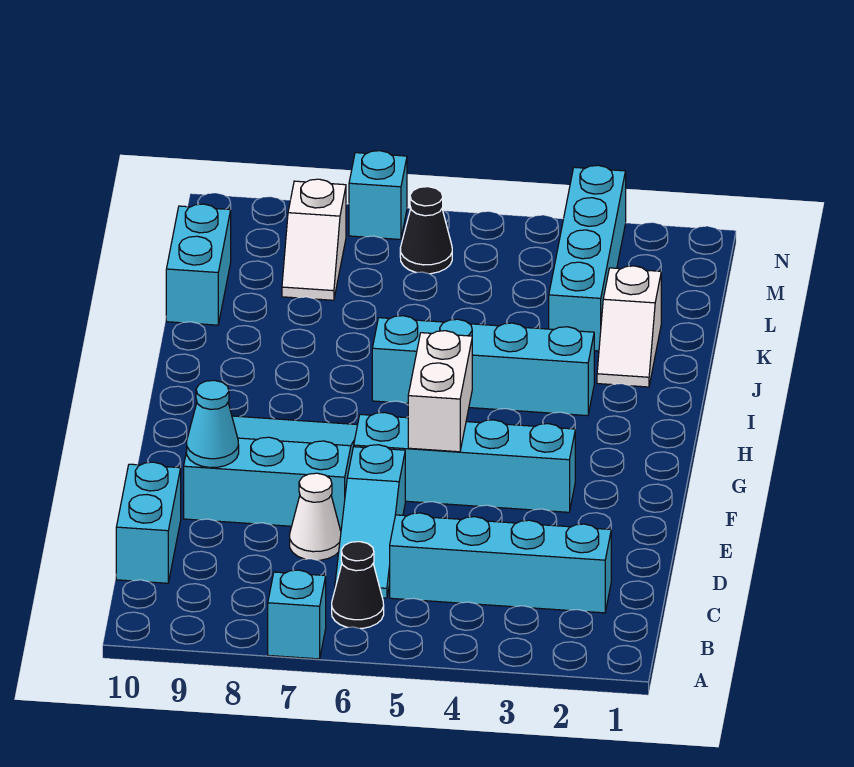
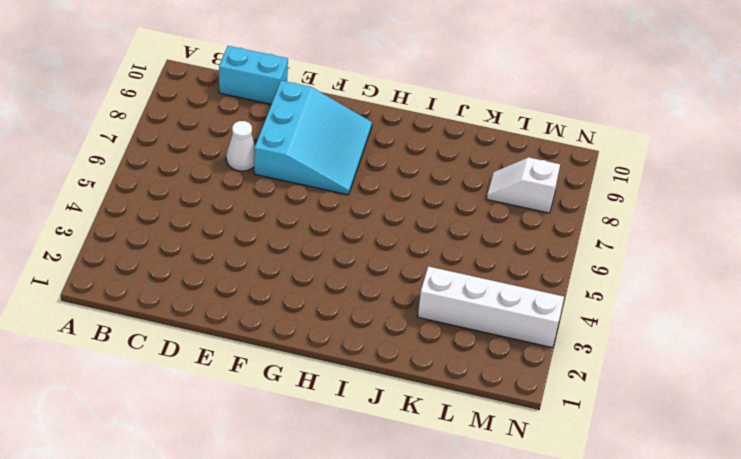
white 1x4 brick [418,266,564,348] -> cyan 1x4 brick [549,165,626,351]
none -> cyan 1x1 brick [268,570,326,659]
none -> black 1x1 cone [332,542,384,629]
none -> cyan 1x4 brick [390,513,611,613]

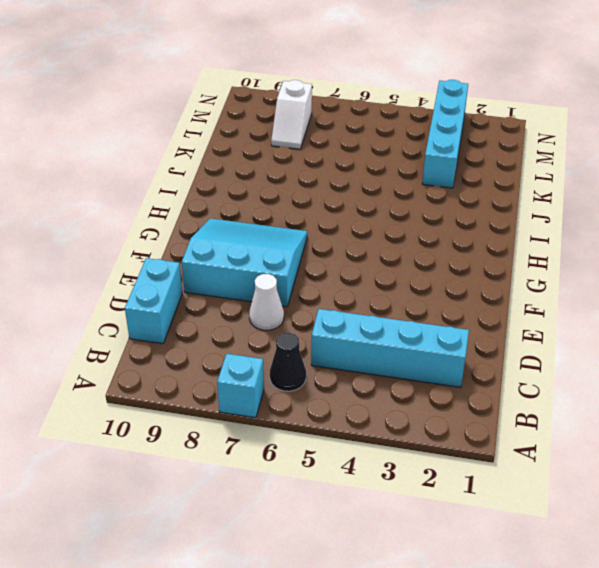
none -> cyan 1x3 slope [335,445,405,598]
none -> cyan 1x4 brick [354,412,575,512]
none -> cyan 1x4 brick [372,316,594,416]

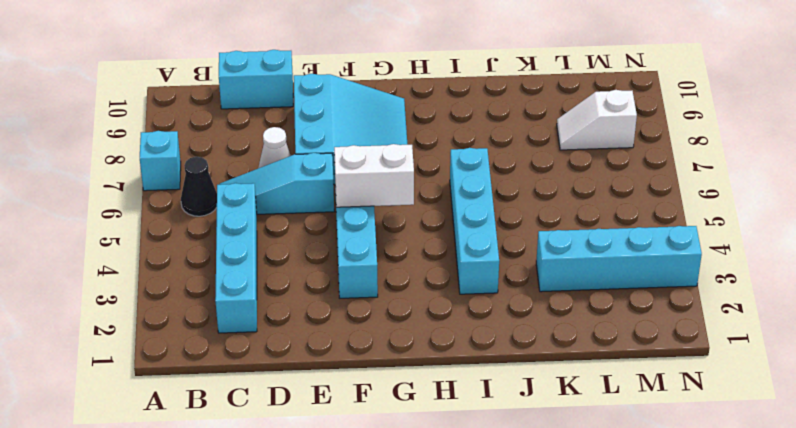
none -> white 1x2 slope [597,266,661,387]
none -> cyan 1x2 brick [166,204,231,325]
none -> black 1x1 cone [400,187,452,274]

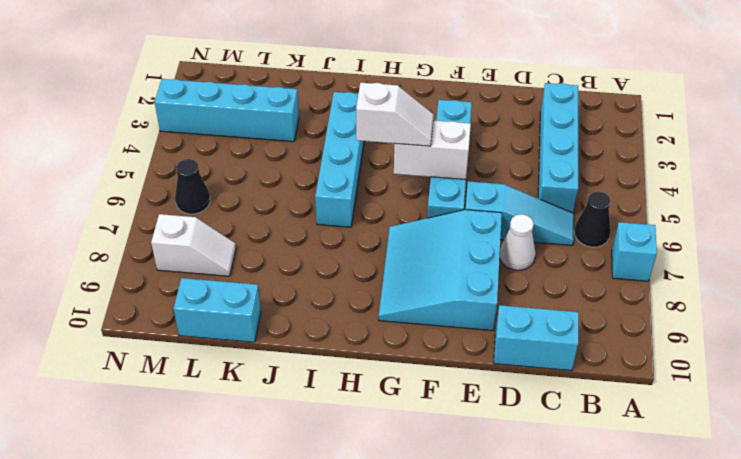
white 1x2 slope [356,83,434,146] -> white 1x2 slope moved to [597,266,661,387]
none -> cyan 1x1 brick [349,151,407,239]
none -> cyan 1x1 cone [187,380,239,468]

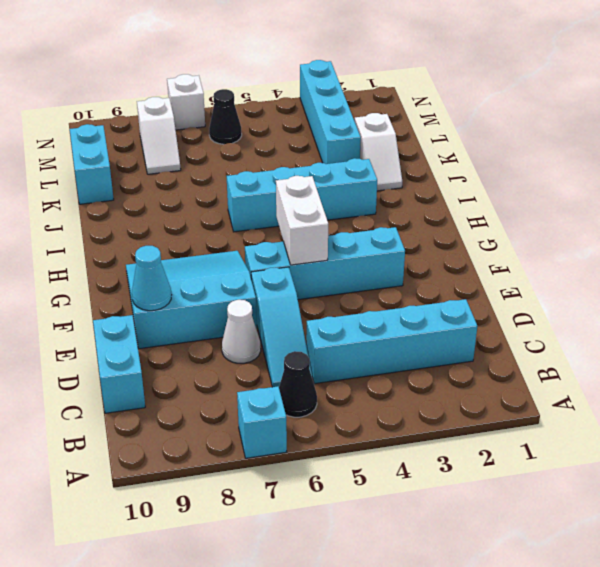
white 1x1 brick [167,74,205,130] -> cyan 1x1 brick [349,151,407,239]

